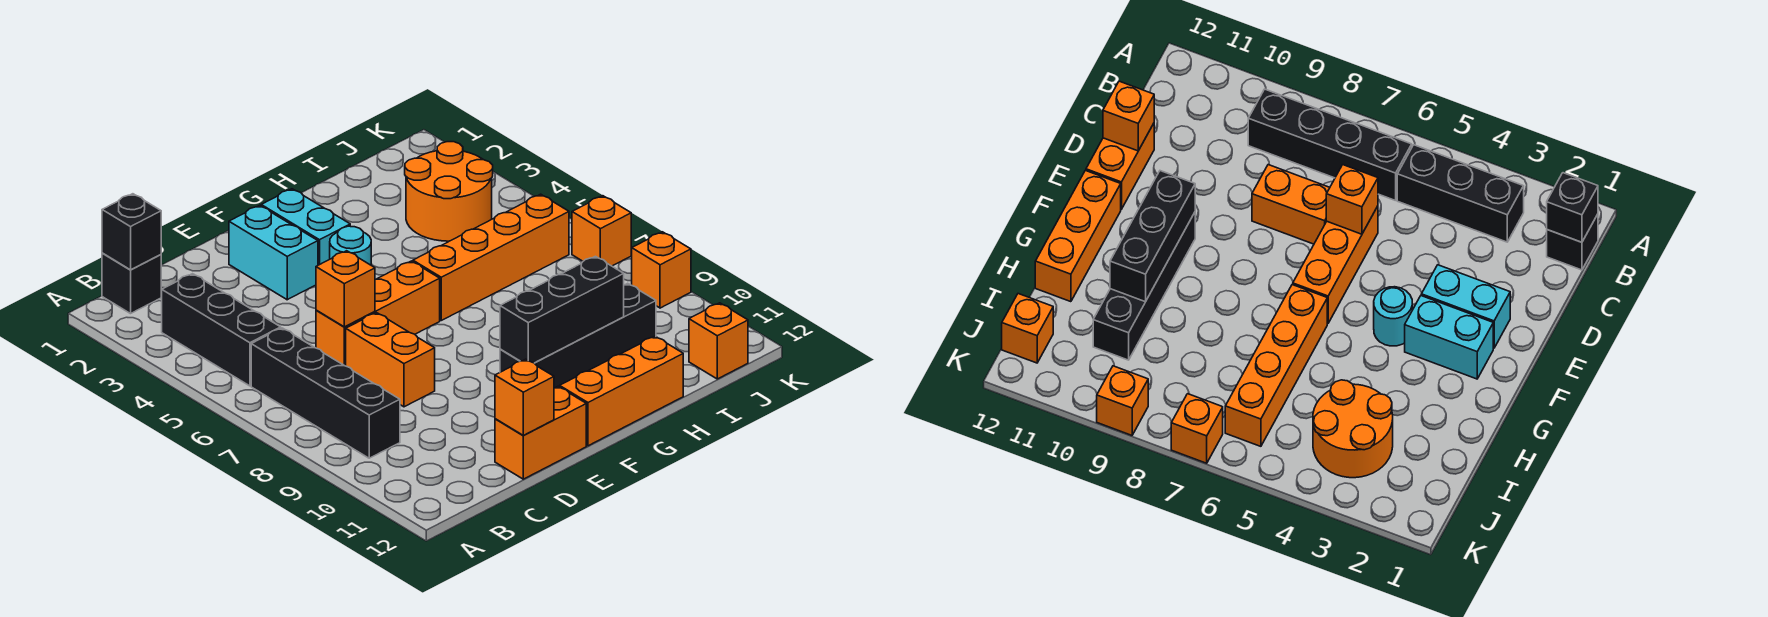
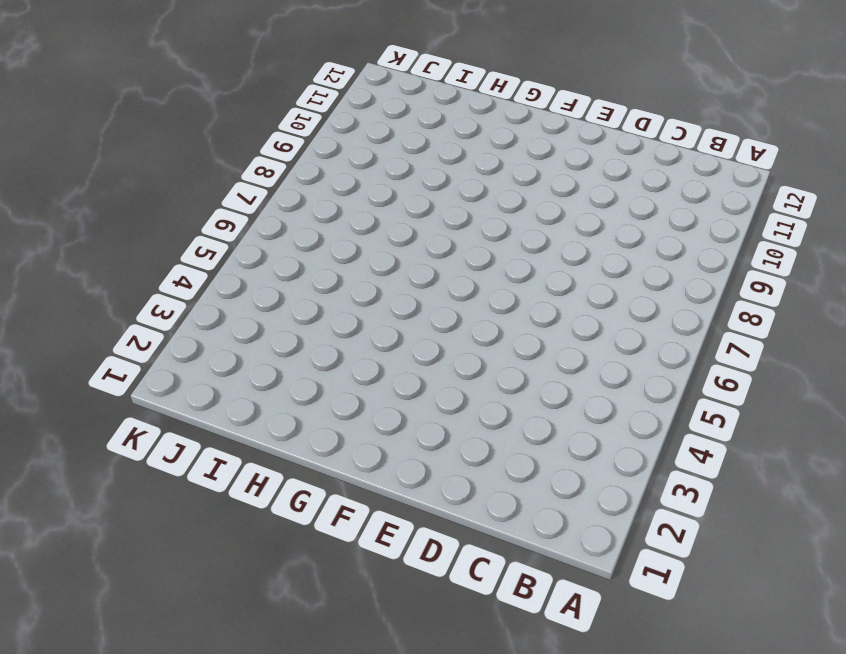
none -> black 1x1 brick [102,253,161,314]
none -> black 1x3 brick [162,274,281,386]
none -> black 1x4 brick [251,328,400,458]

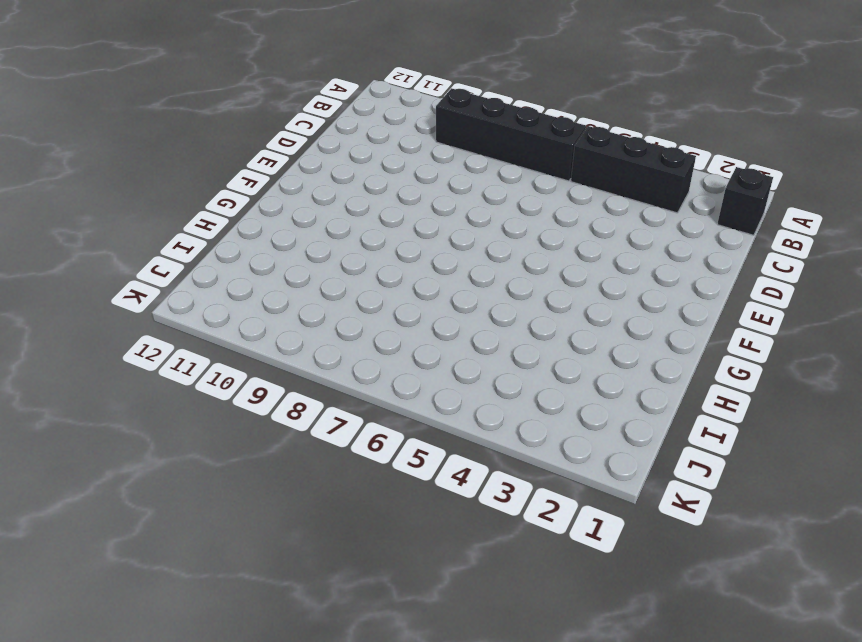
none -> orange 1x3 brick [316,261,440,366]
none -> orange 1x2 brick [346,313,435,407]
none -> orange 1x2 brick [495,387,586,479]

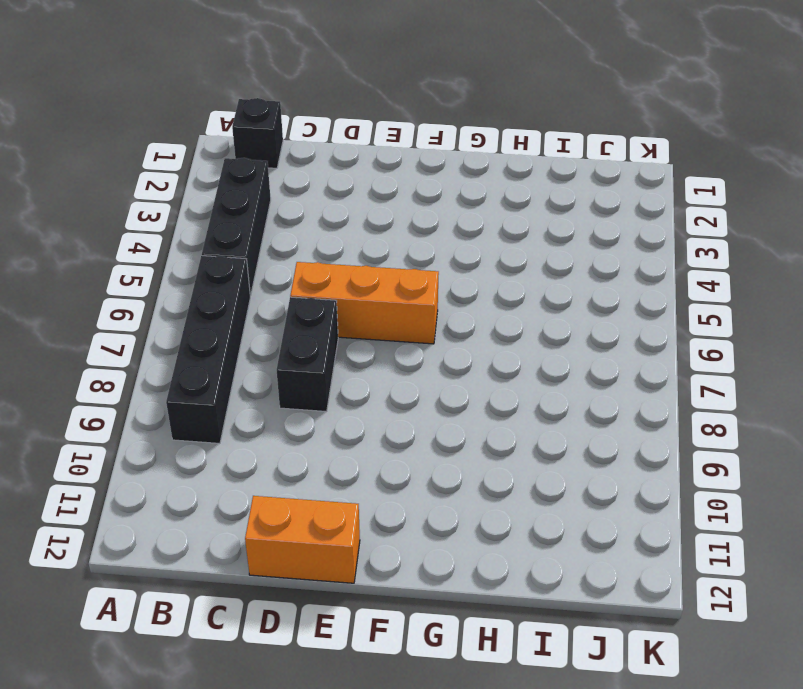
black 1x2 brick [277,297,338,412] -> orange 1x2 brick [346,313,435,407]
none -> cyan 1x2 brick [229,205,318,300]
none -> cyan 1x2 brick [261,189,350,265]
none -> cyan 1x1 round brick [330,226,371,265]

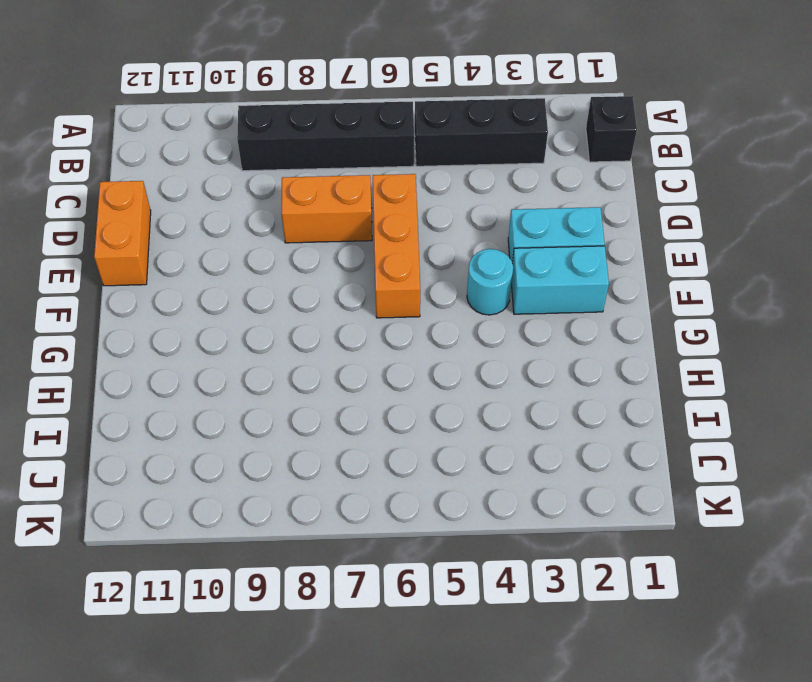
none -> black 1x4 brick [500,283,656,388]
none -> orange 1x3 brick [560,336,683,446]
none -> orange 1x4 brick [413,194,569,320]

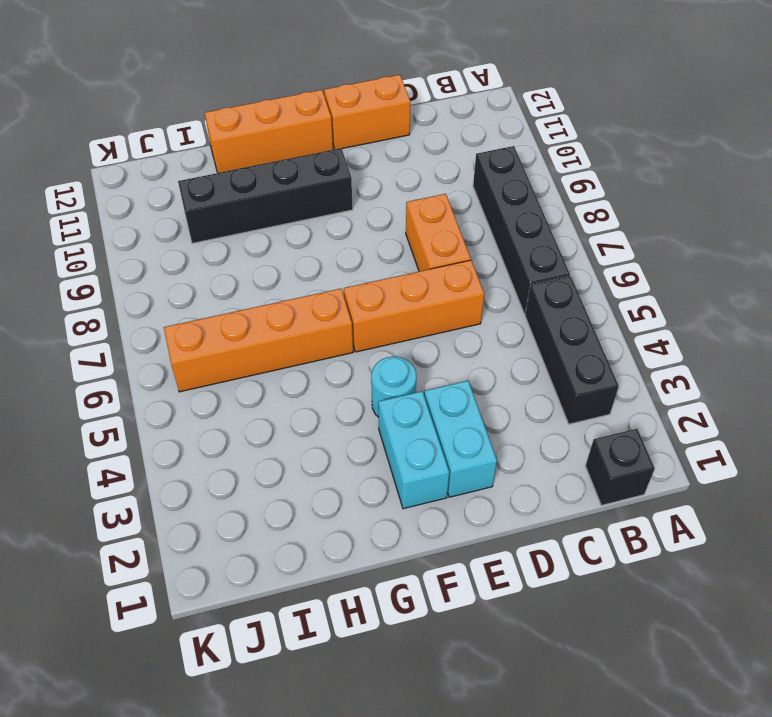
none -> orange 2x2 round brick [405,142,493,241]
none -> orange 1x1 brick [689,303,748,379]
none -> orange 1x1 brick [572,196,631,266]

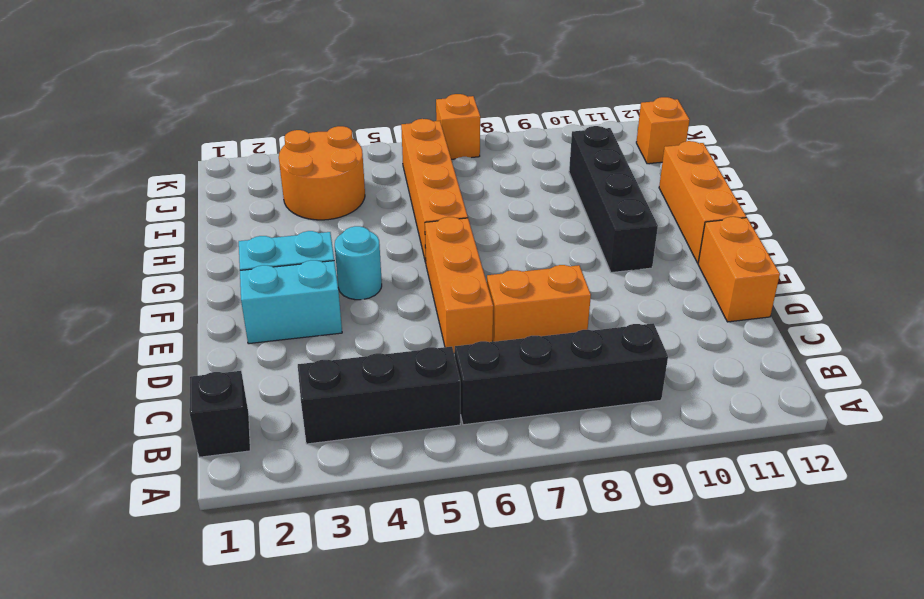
none -> orange 1x1 brick [631,232,691,308]
none -> black 1x1 brick [102,194,161,270]
none -> orange 1x1 brick [316,251,375,327]

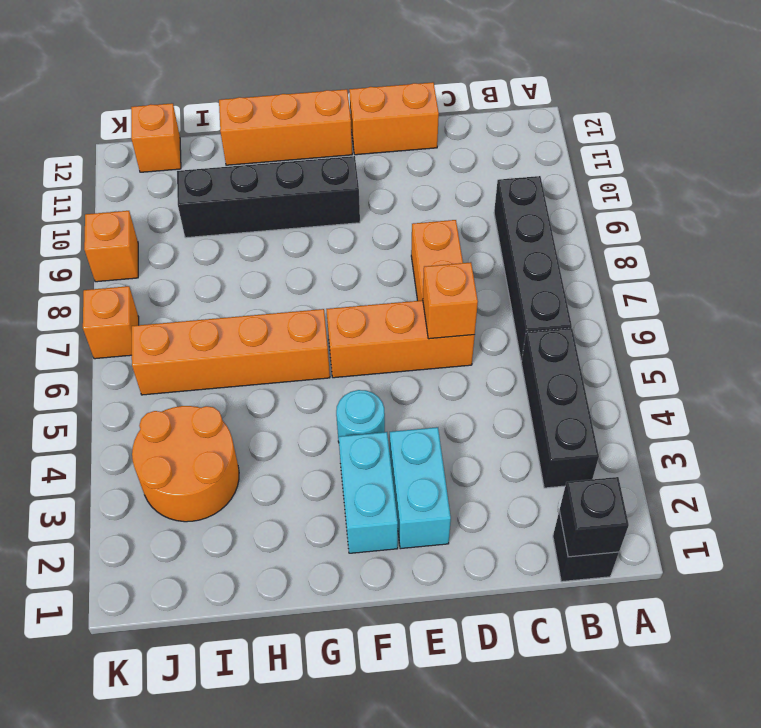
none -> orange 1x1 brick [495,359,554,436]
none -> black 1x3 brick [500,256,624,363]

